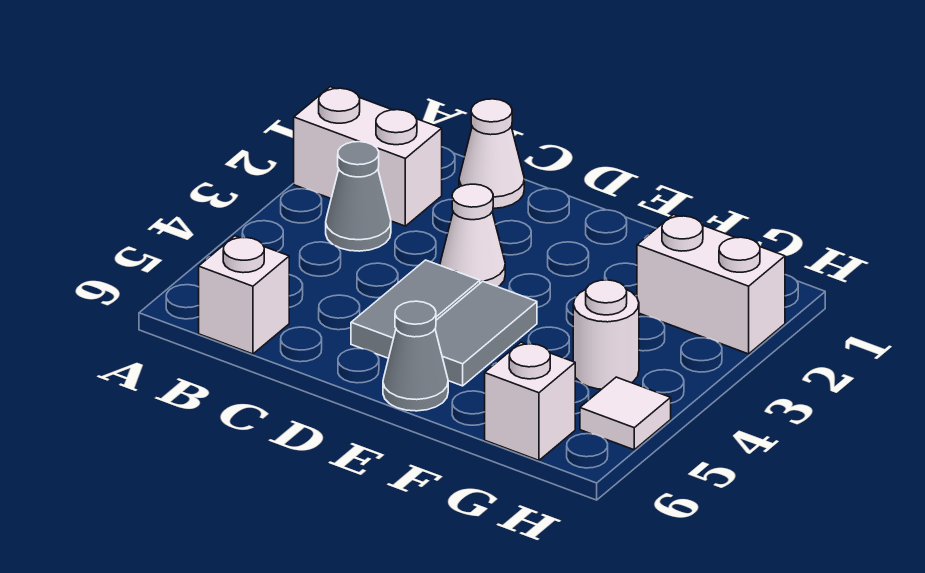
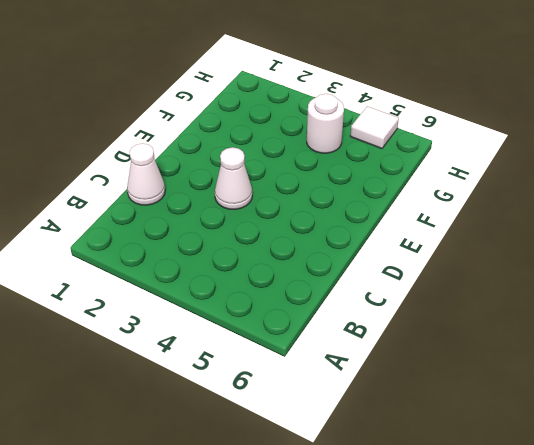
none -> white 1x2 brick [294,87,442,226]
none -> grey 1x1 cone [326,142,391,251]
none -> white 1x1 brick [199,236,289,354]

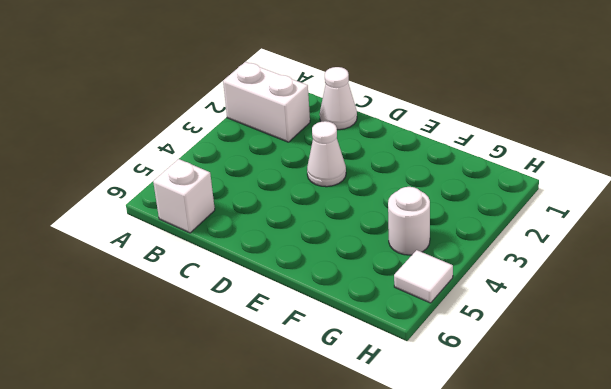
none -> grey 1x1 cone [326,142,391,251]
none -> grey 1x2 tile [351,260,480,358]
none -> grey 1x2 tile [435,281,537,386]

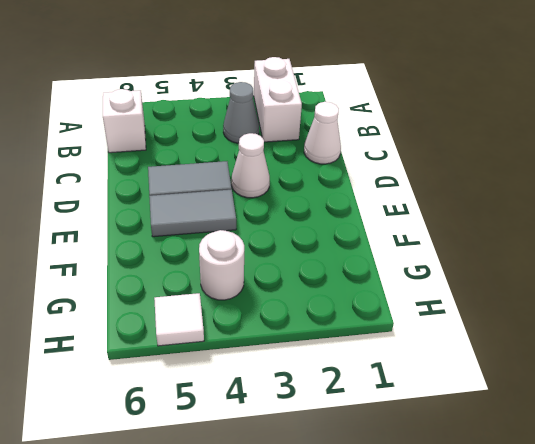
none -> grey 1x1 cone [383,301,448,411]
none -> white 1x2 brick [637,215,785,354]
none -> white 1x1 brick [485,342,575,460]

